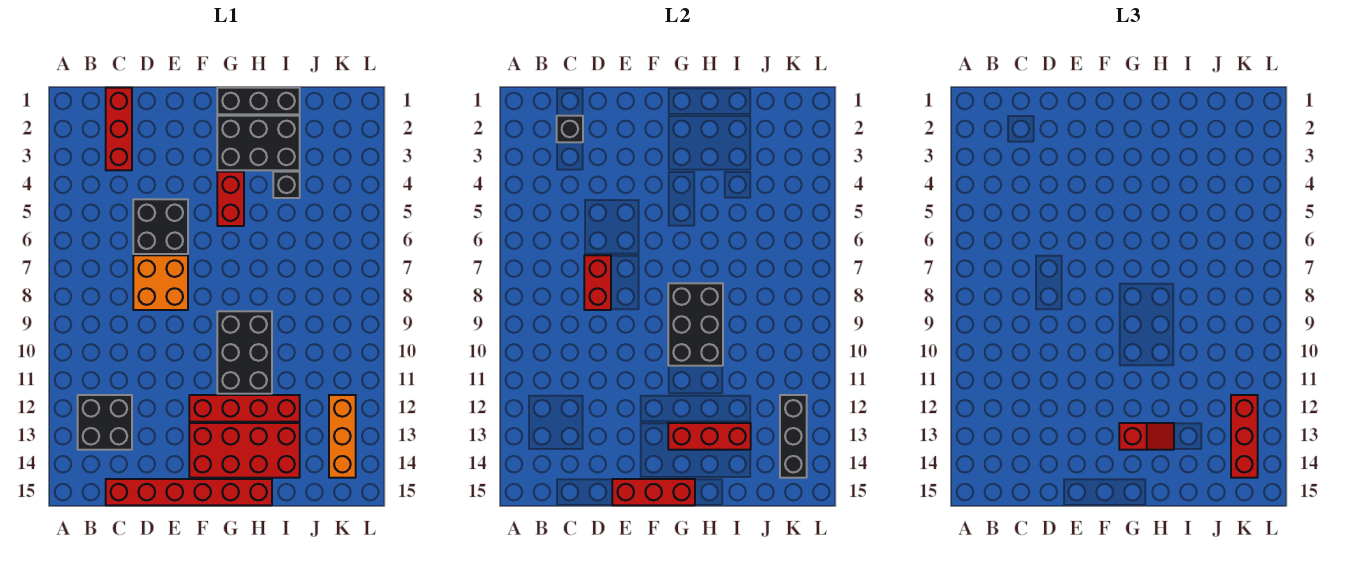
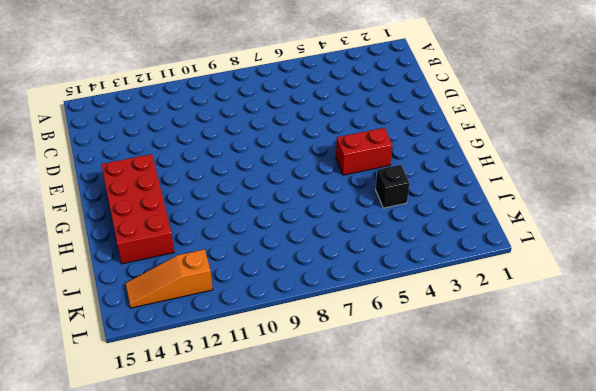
orange 1x3 slope [125,249,213,308] -> orange 1x3 brick [329,395,356,478]
none -> black 2x2 brick [78,395,132,450]
none -> red 1x3 brick [106,88,132,170]
none -> red 1x6 brick [106,479,272,505]

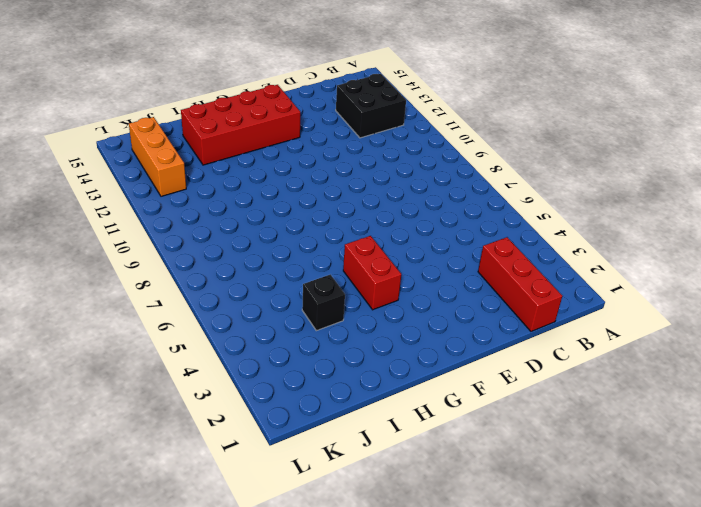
none -> red 1x6 brick [106,479,272,505]
none -> black 2x2 brick [133,199,188,254]
none -> orange 2x2 brick [133,255,188,310]

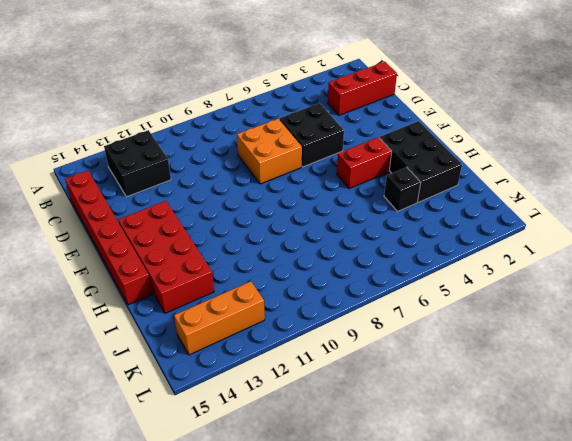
none -> red 1x4 brick [189,395,300,422]
none -> black 1x3 brick [217,88,300,114]
none -> black 2x3 brick [217,311,272,394]

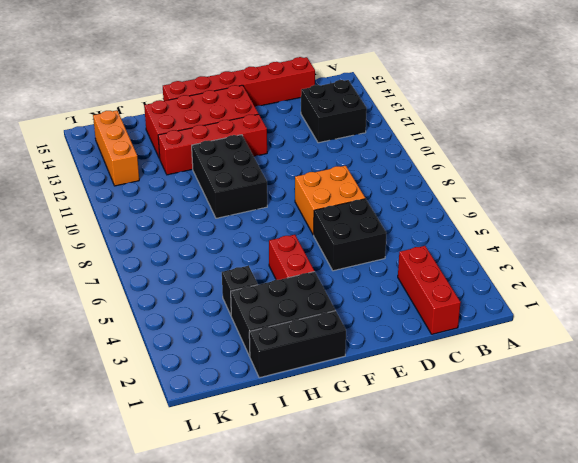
none -> black 1x1 brick [557,116,583,142]
none -> red 1x2 brick [584,255,611,310]
none -> red 1x3 brick [612,479,695,505]

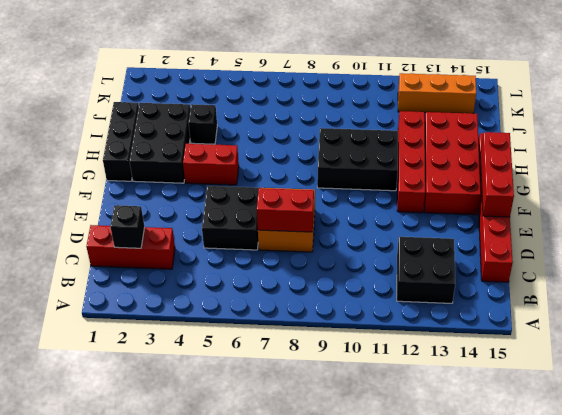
none -> black 2x3 brick [668,283,723,366]
none -> red 1x3 brick [668,423,751,450]
none -> black 1x3 brick [780,395,807,478]

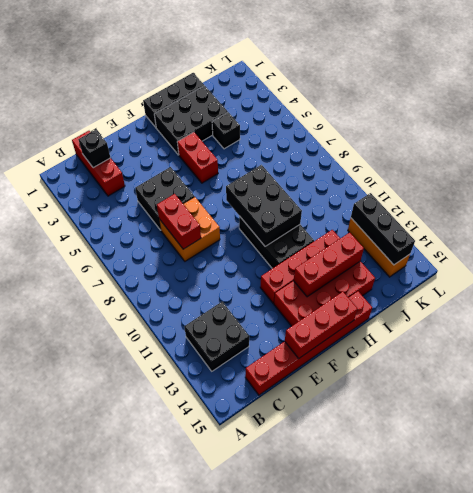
none -> red 1x2 slope [1119,423,1174,450]
none -> red 1x3 brick [1231,395,1258,478]

